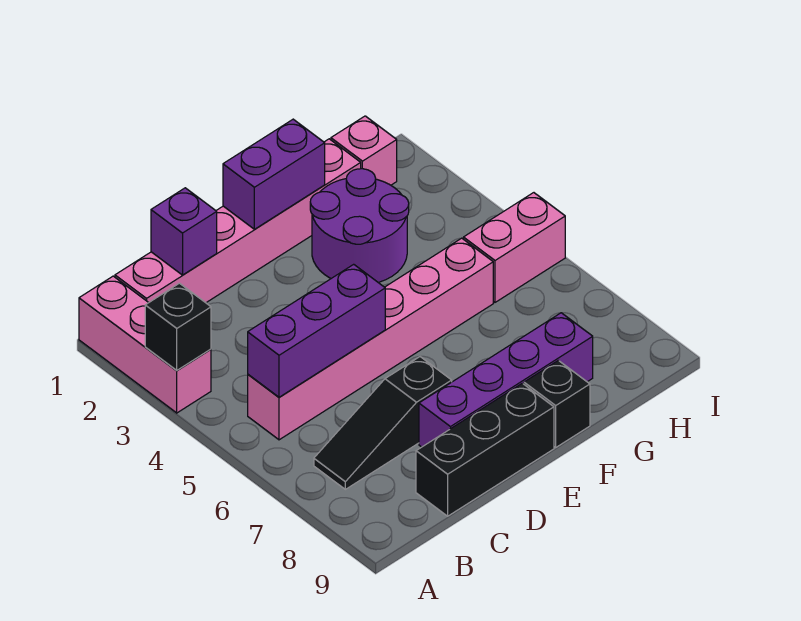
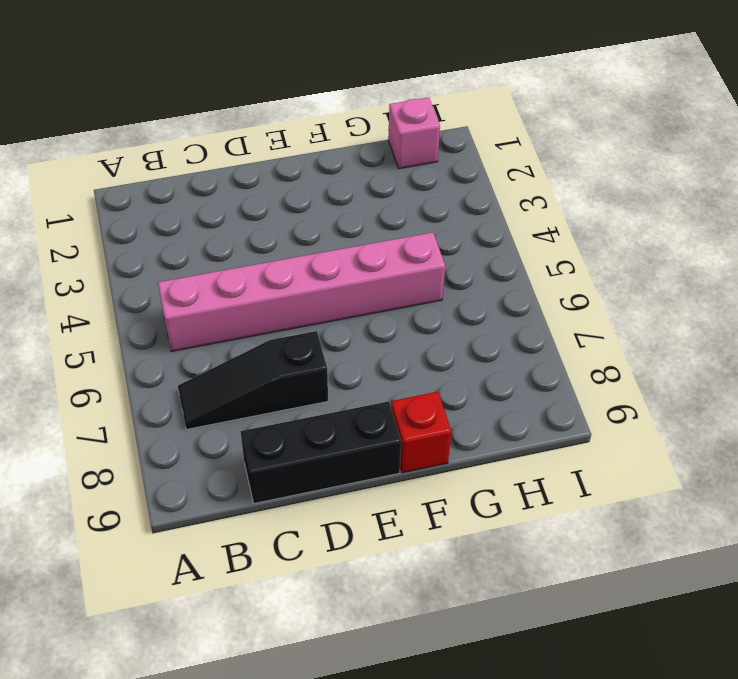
red 1x1 brick [391,392,451,473] -> black 1x1 brick [524,360,590,447]
none -> pink 1x3 brick [79,276,211,413]
none -> pink 1x6 brick [115,139,361,303]
none -> purple 1x4 brick [419,313,593,447]

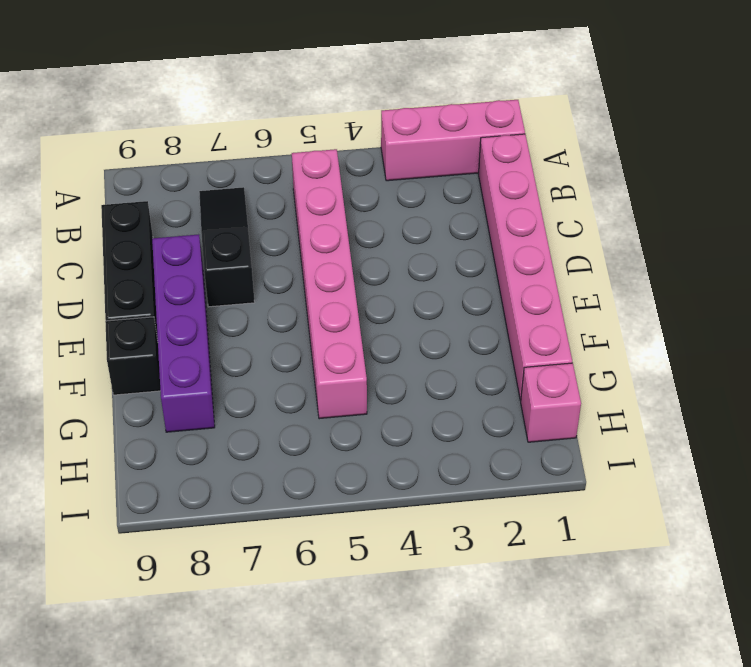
none -> purple 2x2 round brick [310,169,409,283]
none -> pink 1x2 brick [464,193,565,302]
none -> black 1x1 brick [145,283,211,370]

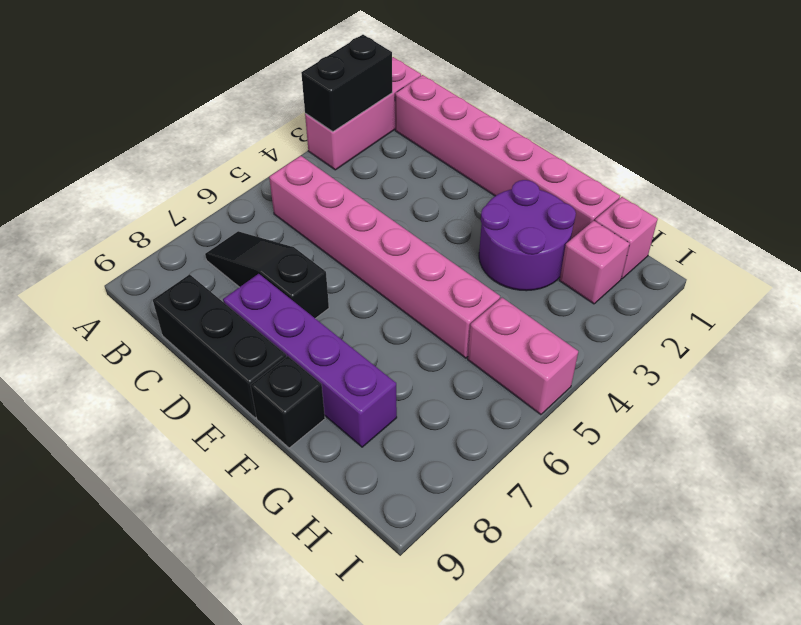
black 1x2 brick [301,35,392,132] -> black 1x1 brick [145,283,211,370]
pink 1x1 brick [559,221,630,304] -> none
none -> purple 1x3 brick [248,264,385,397]
none -> purple 1x1 brick [151,188,217,275]
none -> purple 1x2 brick [223,119,325,229]

